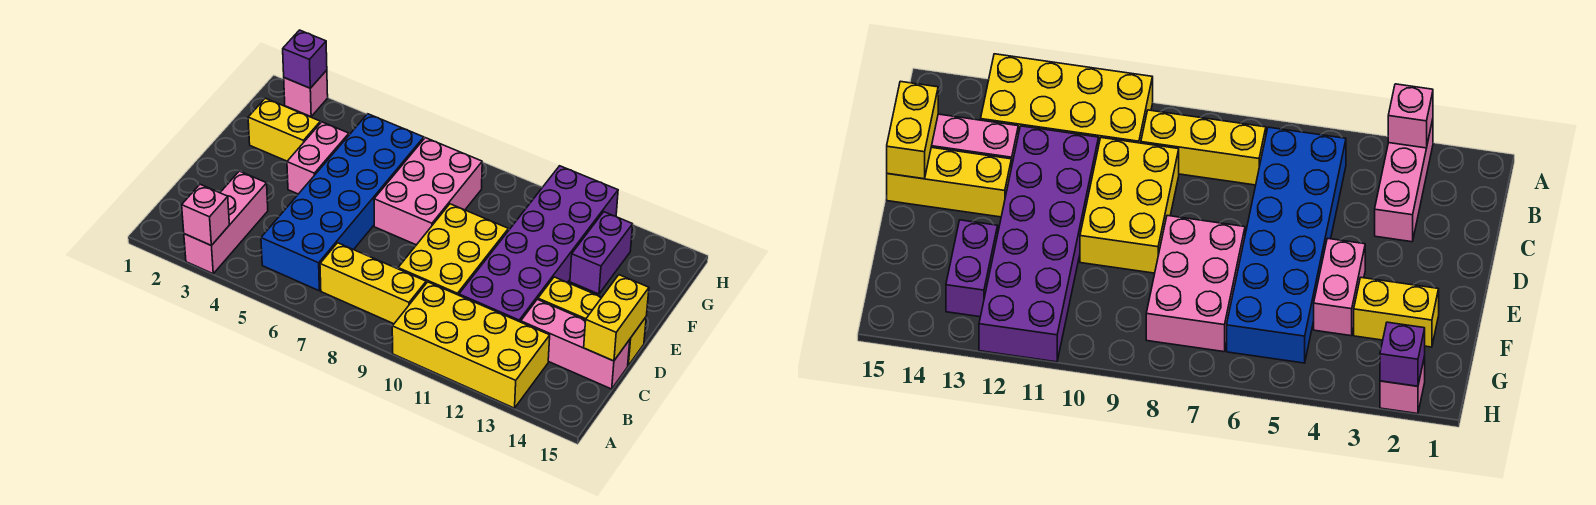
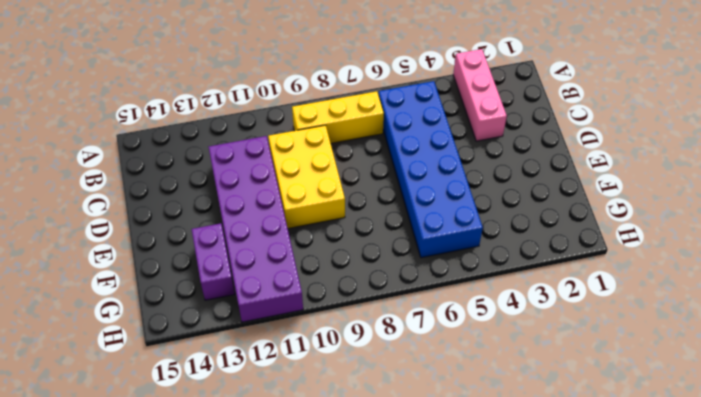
none -> yellow 2x4 brick [392,282,550,408]
none -> pink 1x3 brick [521,299,630,389]
none -> yellow 1x3 brick [538,277,646,366]

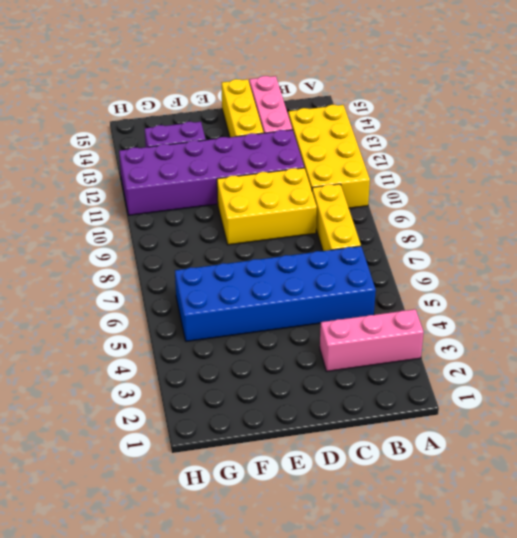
none -> pink 1x2 brick [287,122,349,194]
none -> pink 2x3 brick [374,138,482,245]
none -> yellow 1x2 brick [248,98,320,161]

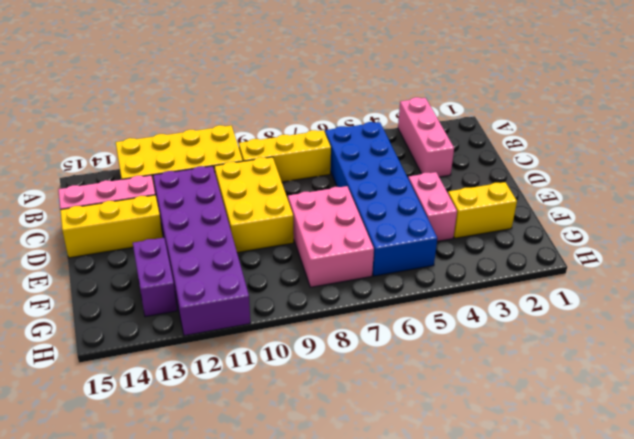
none -> pink 1x1 brick [284,70,328,116]
none -> pink 1x1 brick [182,184,229,246]
none -> yellow 1x2 brick [584,275,649,361]

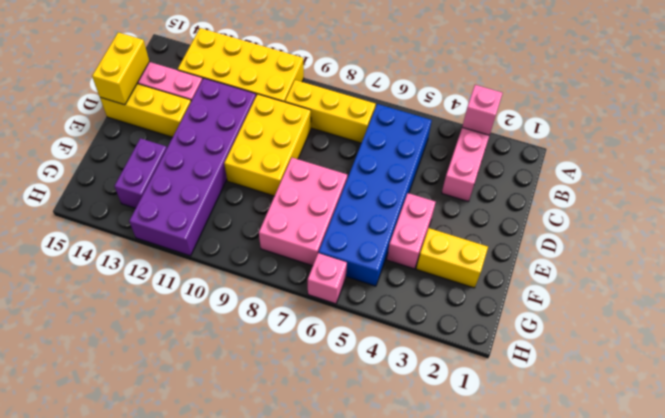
pink 1x1 brick [308,253,347,304] -> pink 1x1 brick moved to [284,70,328,116]
none -> purple 1x1 brick [283,30,327,88]

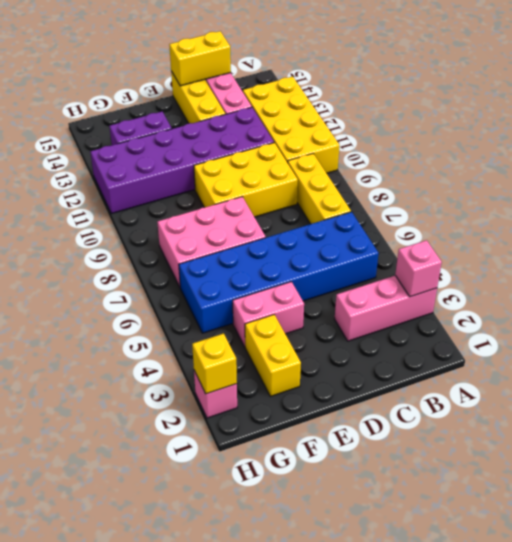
yellow 1x1 brick [192,333,237,394] -> purple 1x1 brick [283,30,327,88]

